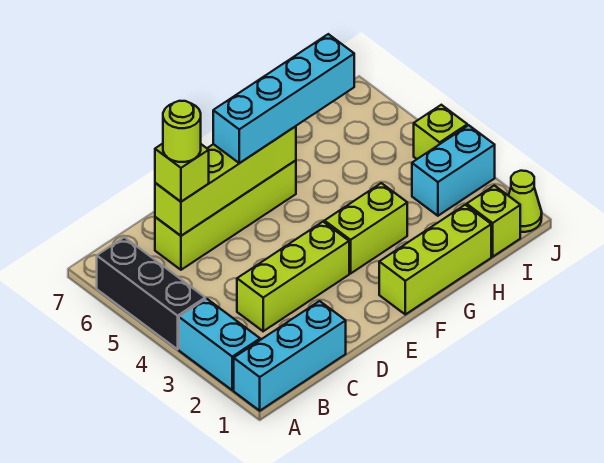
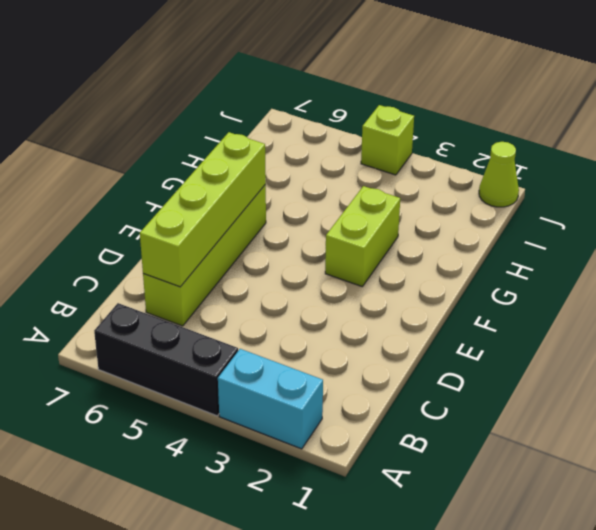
none -> cyan 1x3 brick [234,301,346,411]
none -> lime 1x3 brick [237,222,349,331]
none -> lime 1x3 brick [379,205,491,314]

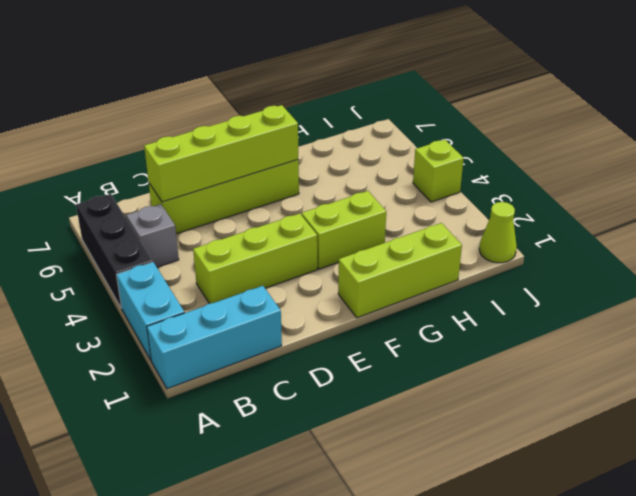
grey 1x1 brick [126,204,179,267] -> none
none -> lime 1x1 brick [467,185,520,257]
none -> cyan 1x2 brick [412,125,495,216]
none -> lime 1x1 brick [155,144,209,202]

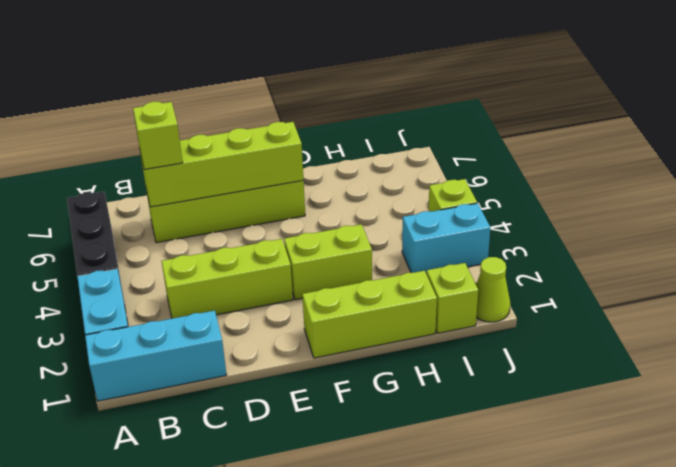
none -> cyan 1x4 brick [213,34,354,163]
none -> lime 1x1 round brick [163,101,201,162]

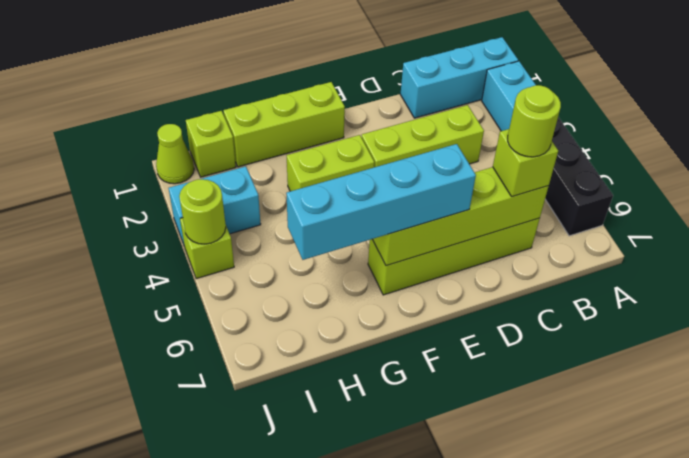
lime 1x1 round brick [179,179,226,244] -> none

